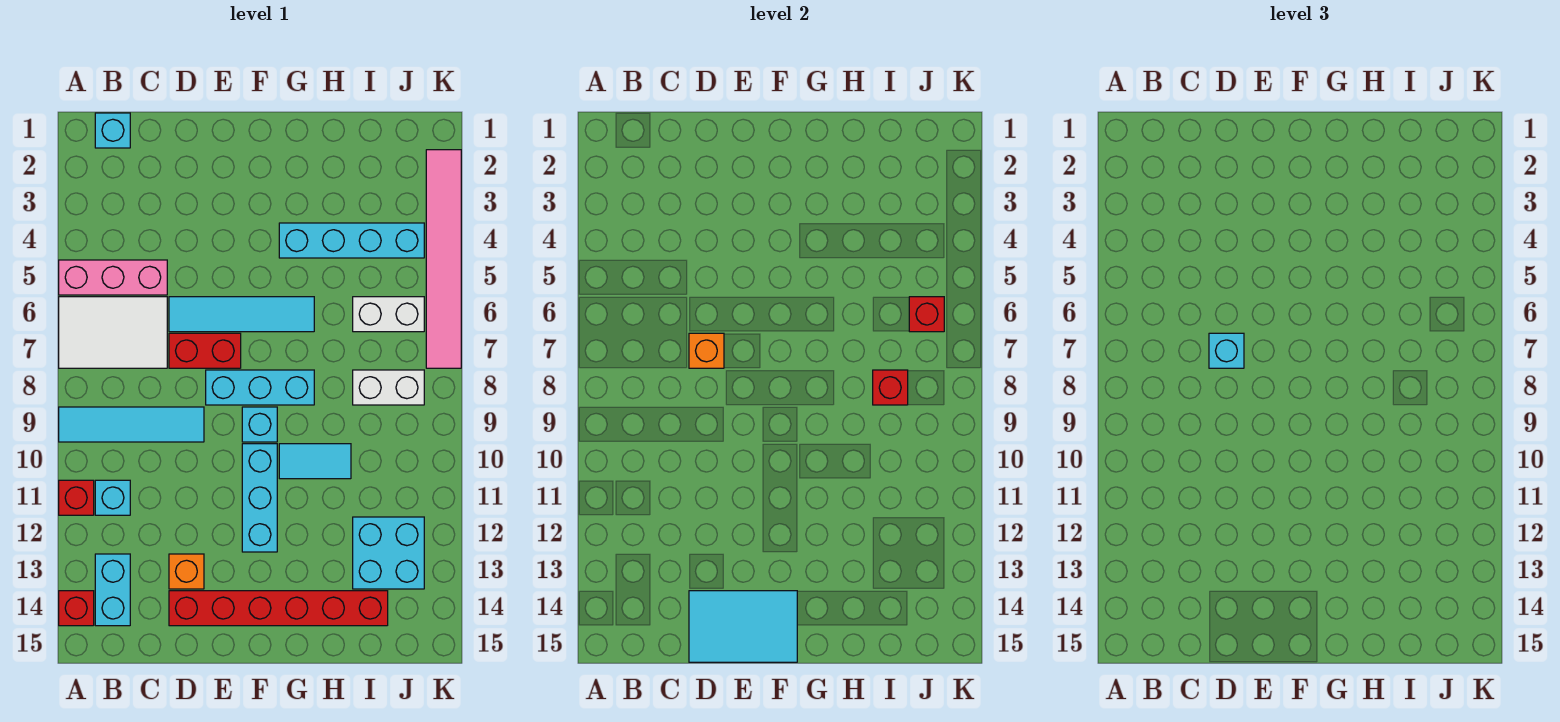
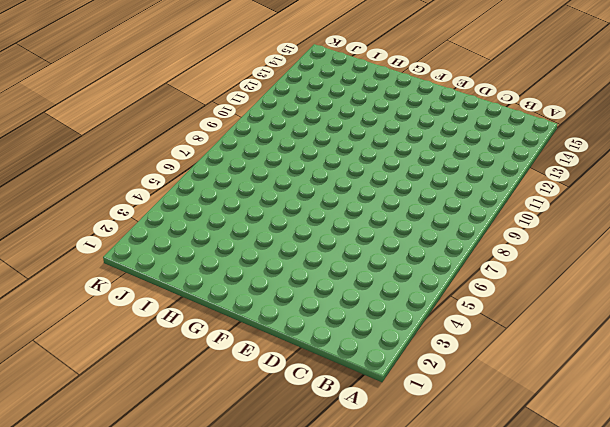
none -> pink 1x3 brick [59,260,167,295]
none -> white 2x3 tile [59,297,167,368]
none -> cyan 1x4 tile [59,407,204,442]

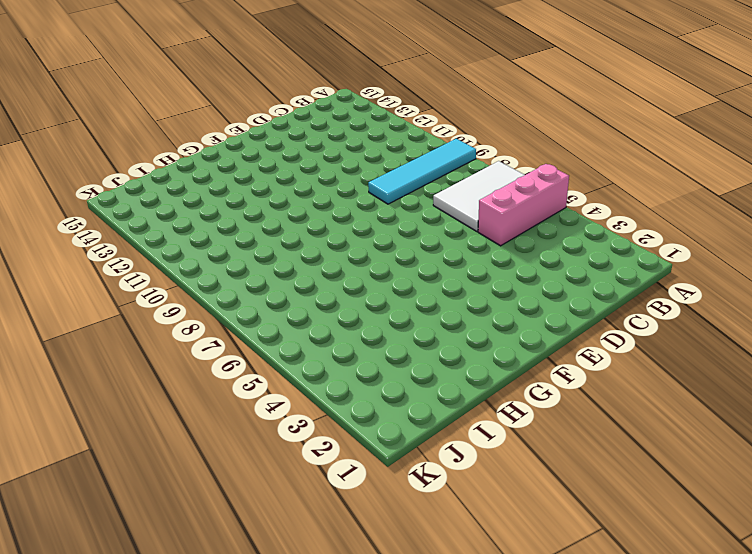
none -> red 1x1 brick [59,480,94,515]
none -> red 1x1 brick [59,591,94,626]
none -> cyan 1x1 brick [95,113,130,148]

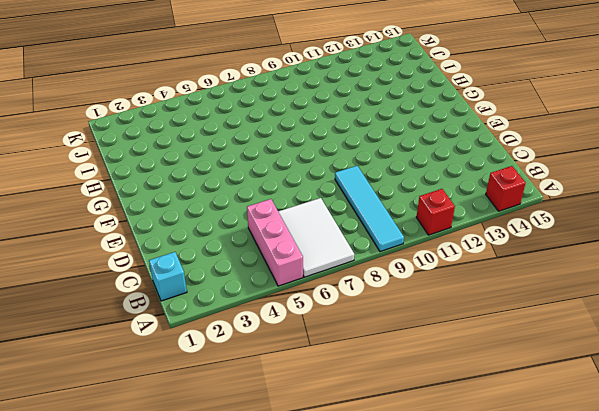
none -> cyan 1x1 brick [95,480,130,515]
none -> cyan 1x2 brick [95,554,130,626]
none -> cyan 1x4 tile [169,297,314,332]

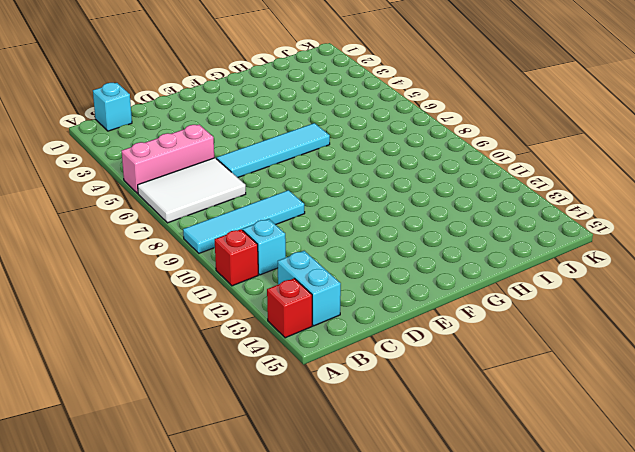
none -> red 1x2 brick [169,333,241,368]
none -> orange 1x1 brick [169,554,204,589]
none -> red 1x6 brick [169,591,388,626]

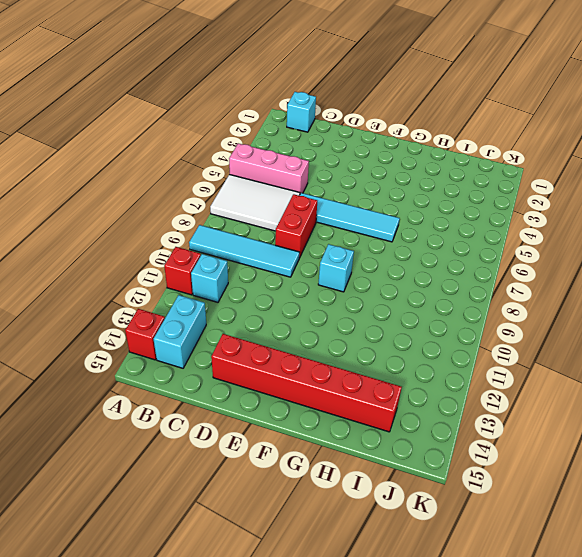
red 1x2 brick [275,194,317,258] -> red 1x2 brick turned to [169,333,241,368]
none -> orange 1x1 brick [169,554,204,589]
none -> cyan 1x3 brick [206,370,314,405]
none -> cyan 1x3 brick [242,444,277,552]

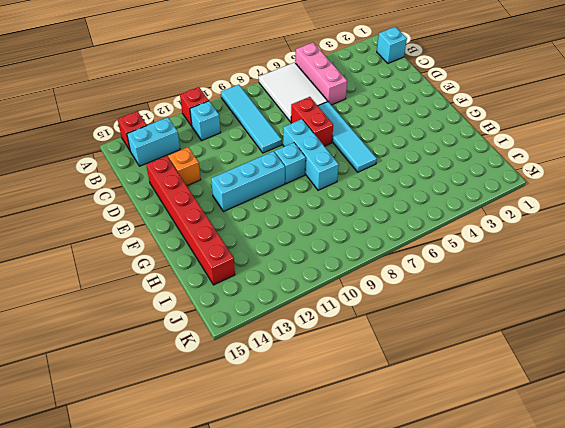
none -> cyan 1x4 brick [279,223,424,258]
none -> cyan 1x2 tile [279,444,351,479]
none -> white 1x2 brick [353,297,424,332]

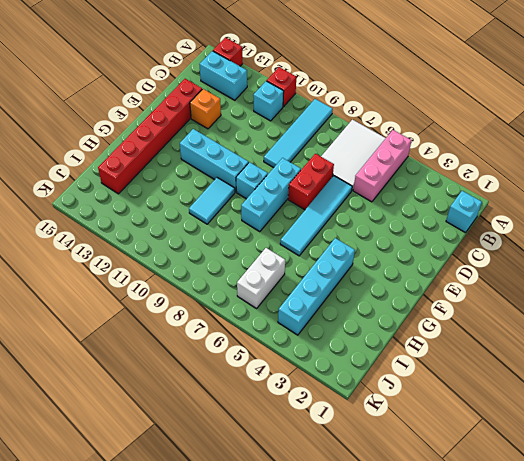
none -> white 1x2 brick [353,370,424,405]
none -> cyan 2x2 brick [353,517,424,589]
none -> pink 1x6 tile [426,150,461,368]

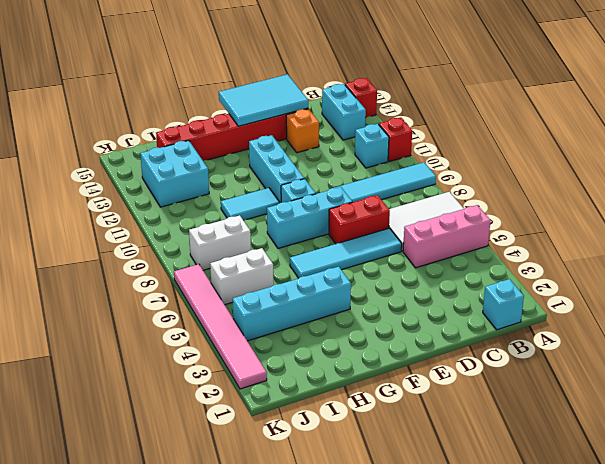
none -> orange 1x1 brick [689,333,724,368]
none -> red 1x1 brick [873,370,908,405]
none -> red 1x1 brick [909,297,944,332]

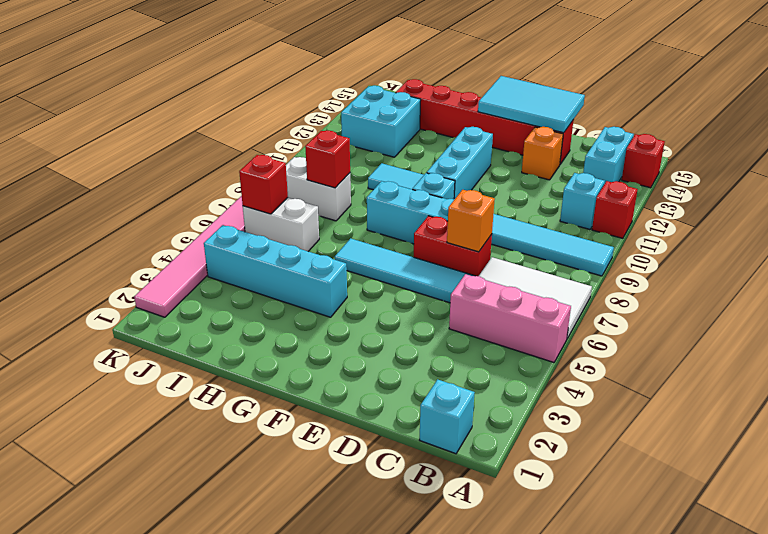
none -> cyan 1x1 brick [1209,333,1244,368]

